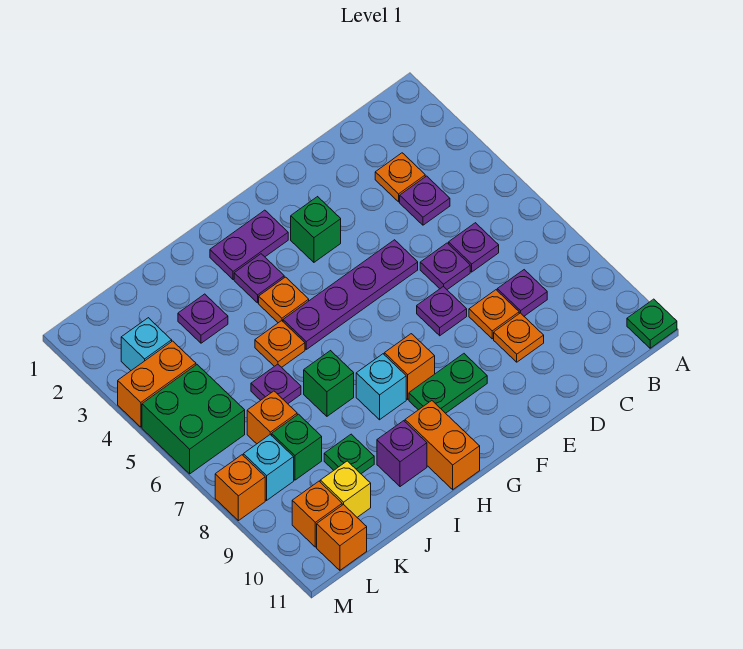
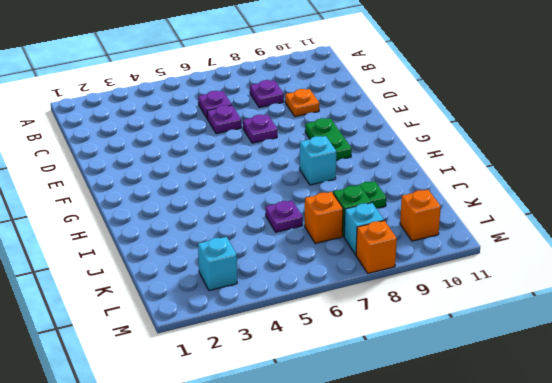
none -> green 1x1 plate [627,299,677,348]
none -> orange 1x1 plate [375,153,425,202]
none -> purple 1x1 plate [400,176,450,225]
none -> orange 1x1 plate [469,290,519,339]

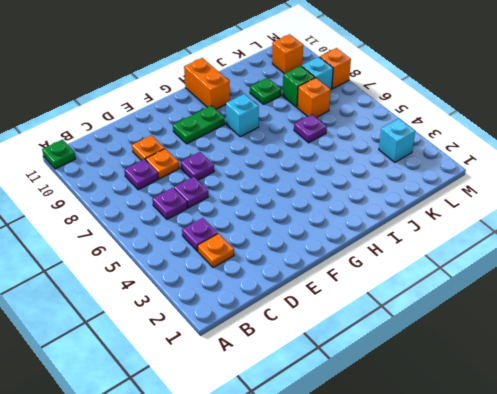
none -> purple 1x4 plate [283,240,418,349]
none -> green 1x1 brick [291,197,341,262]
none -> purple 1x2 plate [210,210,288,280]
none -> orange 1x1 brick [384,334,435,399]

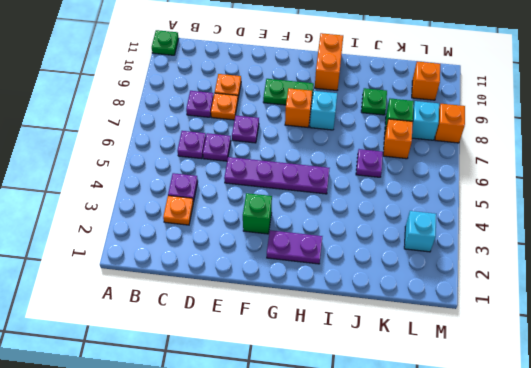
none -> purple 1x1 plate [234,254,284,303]
none -> orange 1x1 plate [259,277,309,323]
none -> orange 1x1 plate [255,321,305,367]
none -> green 1x1 brick [304,351,354,416]

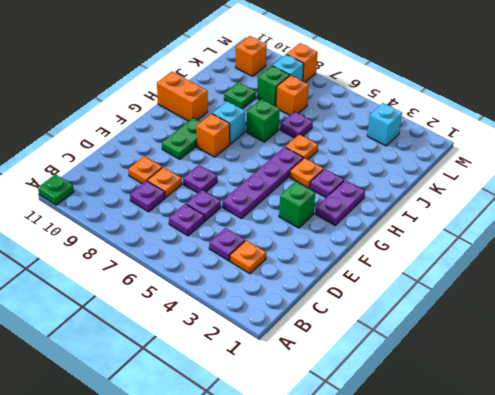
none -> purple 1x1 brick [377,421,427,487]
none -> purple 1x1 plate [178,294,228,343]
none -> yellow 1x1 brick [320,461,371,517]
none -> orange 1x2 brick [118,341,196,427]

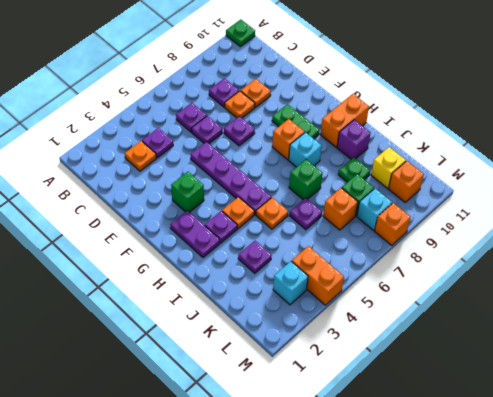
none -> green 2x2 brick [142,365,245,474]
none -> orange 1x1 brick [317,504,367,570]

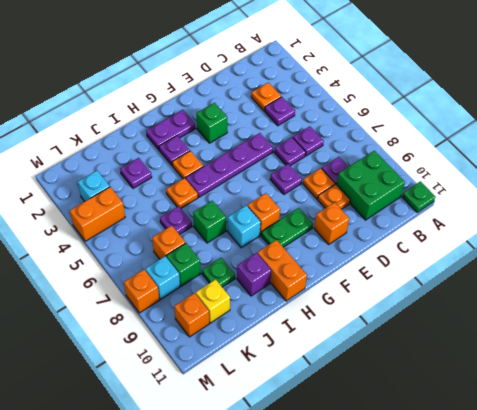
green 2x2 brick [337,151,405,220] -> green 2x2 brick moved to [142,365,245,474]
orange 1x1 brick [314,202,349,244] -> orange 1x1 brick moved to [317,504,367,570]

